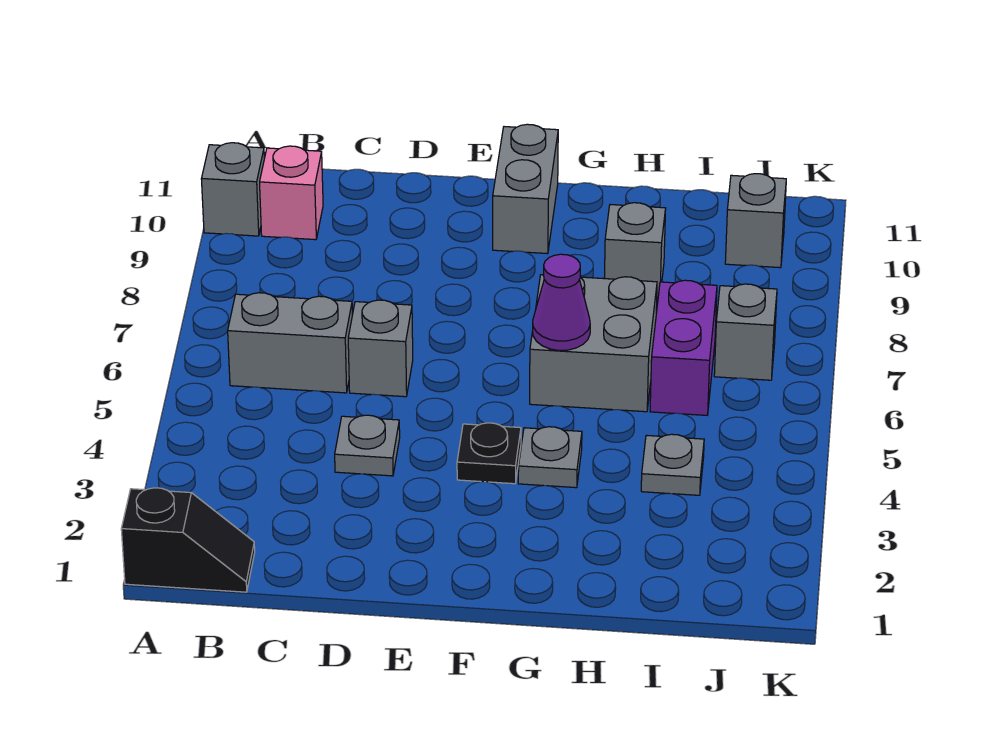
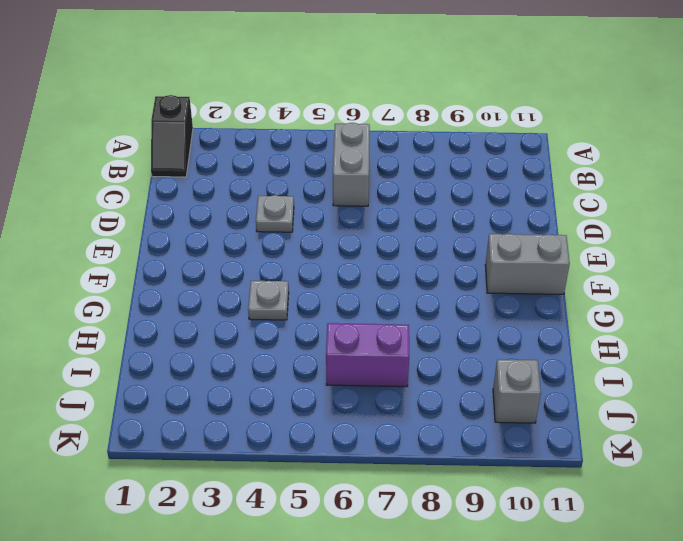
none -> grey 1x1 brick [201,143,264,236]
none -> pink 1x1 brick [260,146,323,240]
none -> grey 1x1 brick [348,300,413,397]

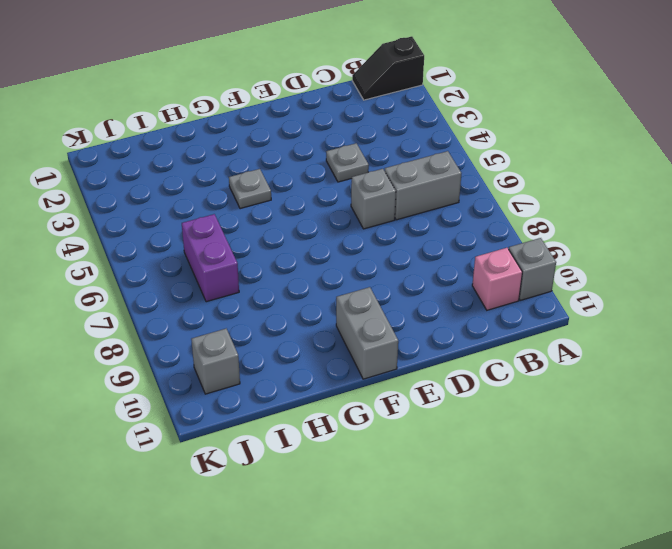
none -> black 1x1 plate [457,423,521,484]
none -> grey 2x2 brick [530,275,657,412]
none -> grey 1x1 brick [604,203,666,297]

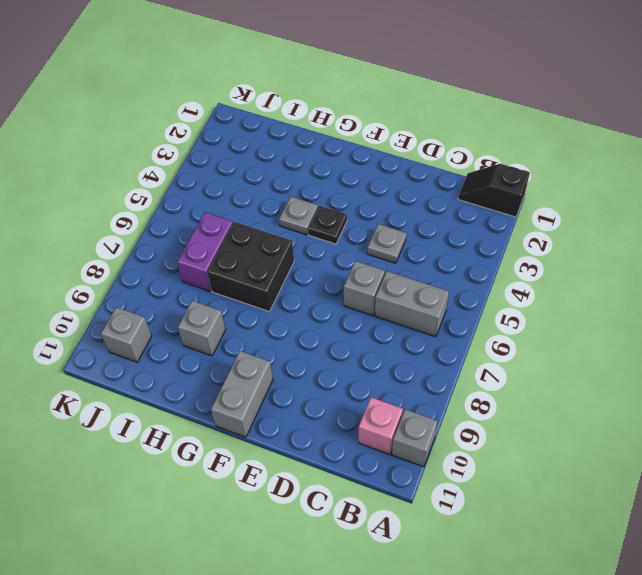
black 2x2 brick [207,222,294,312] -> grey 2x2 brick [530,275,657,412]
none -> grey 1x1 plate [641,434,704,495]
none -> grey 1x1 brick [714,284,777,380]
none -> purple 1x1 cone [533,254,590,350]

